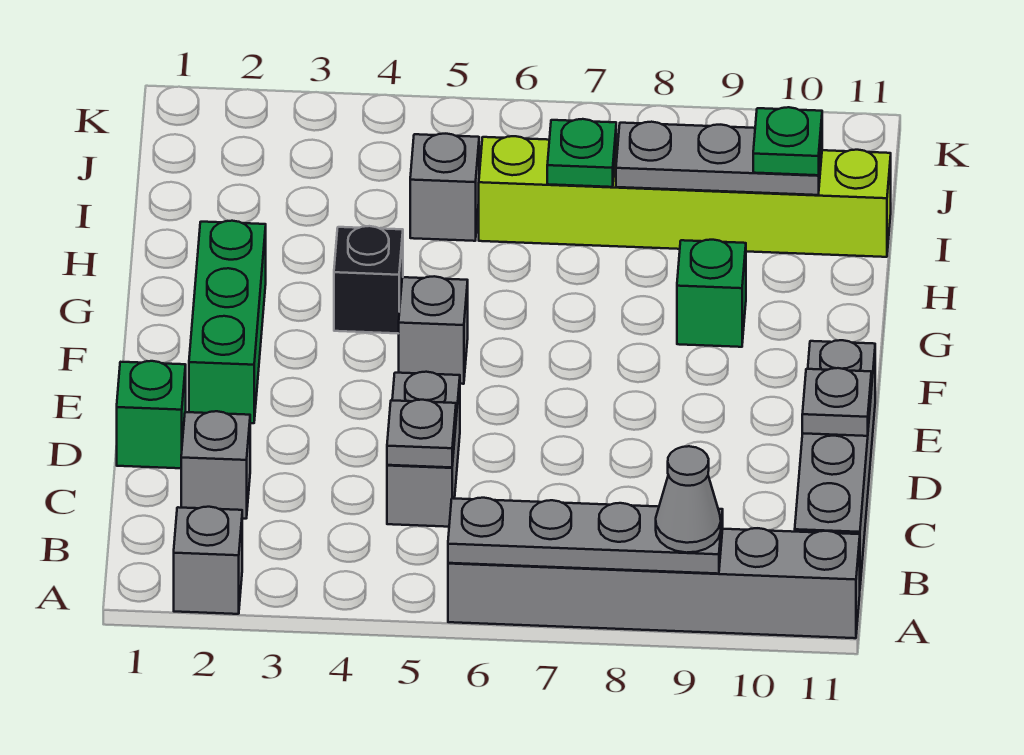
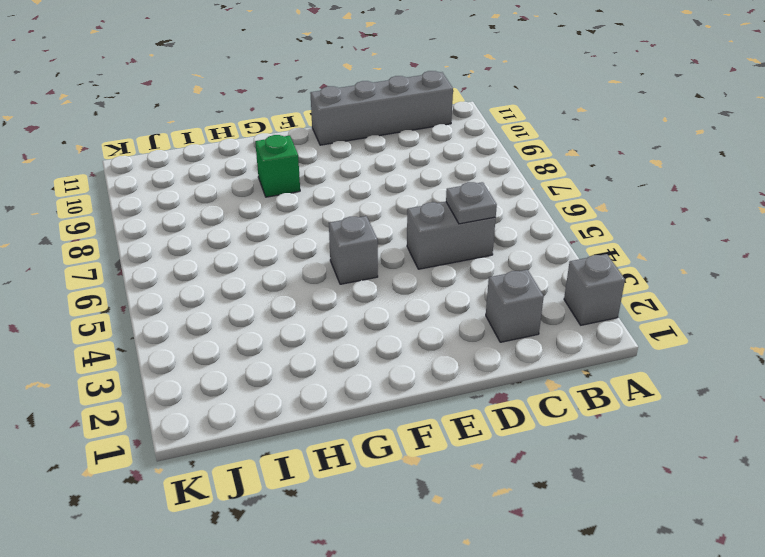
none -> grey 1x6 brick [448,528,860,638]
none -> green 1x1 brick [117,361,186,468]
none -> green 1x3 brick [189,221,266,423]

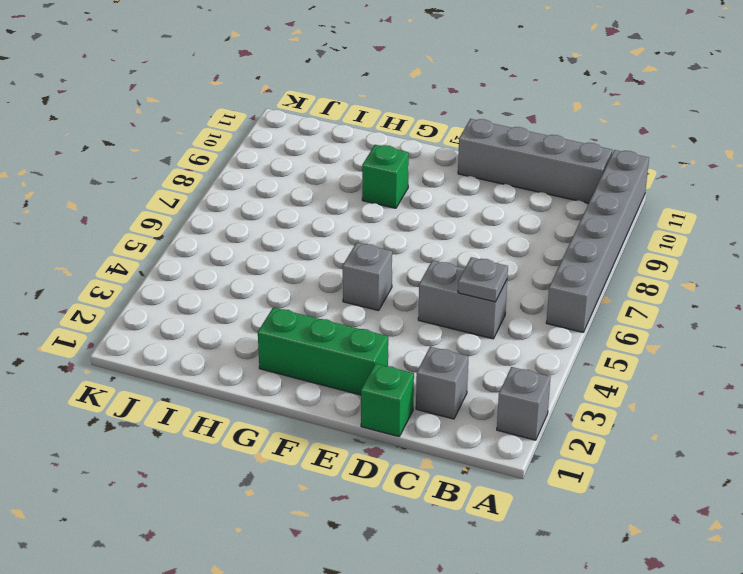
none -> black 1x1 brick [334,226,403,334]
none -> grey 1x1 brick [410,134,479,241]
none -> lime 1x6 brick [479,136,891,257]

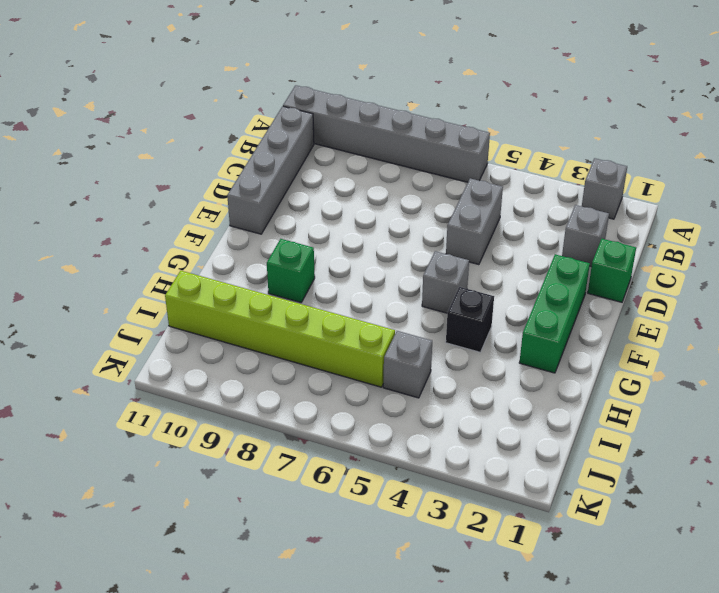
none -> grey 1x4 plate [448,498,723,574]
none -> grey 1x1 plate [387,400,456,468]
none -> grey 1x1 plate [802,368,871,436]

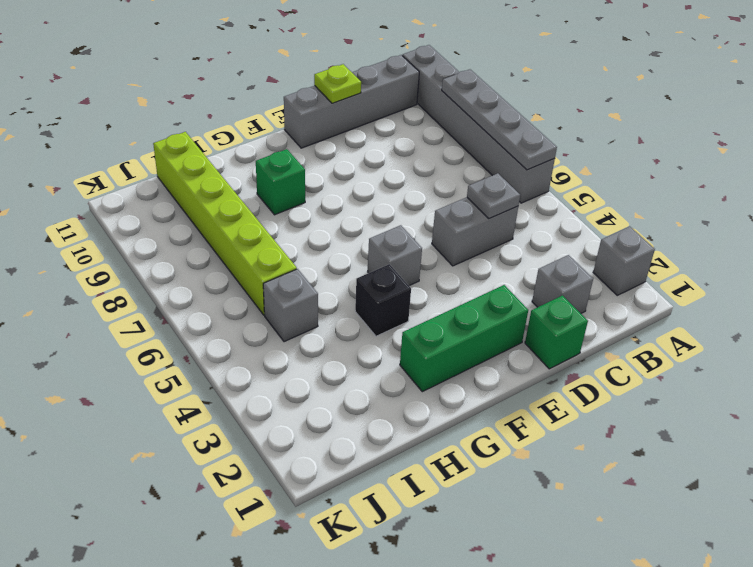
lime 1x1 plate [314,64,361,103] -> grey 1x1 plate [802,368,871,436]
none -> green 1x1 plate [547,119,616,187]
none -> grey 1x3 plate [616,122,822,195]
none -> grey 1x1 cone [656,446,721,553]

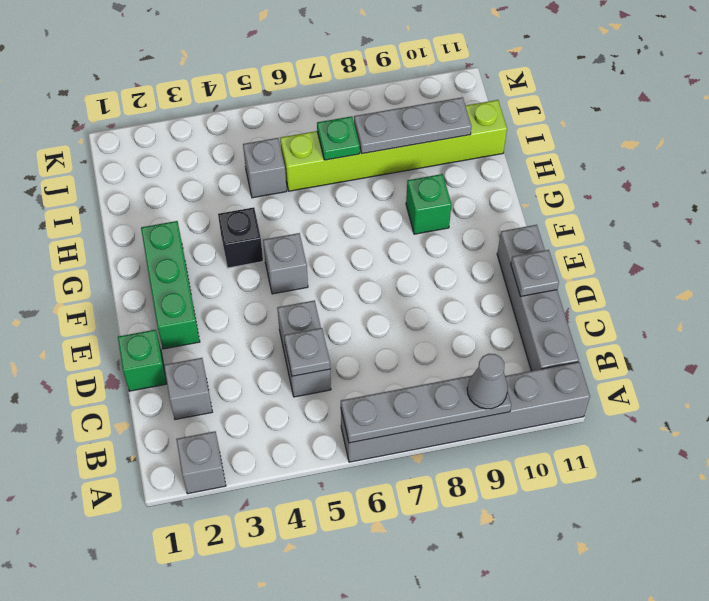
none -> green 1x1 plate [753,107,822,175]

